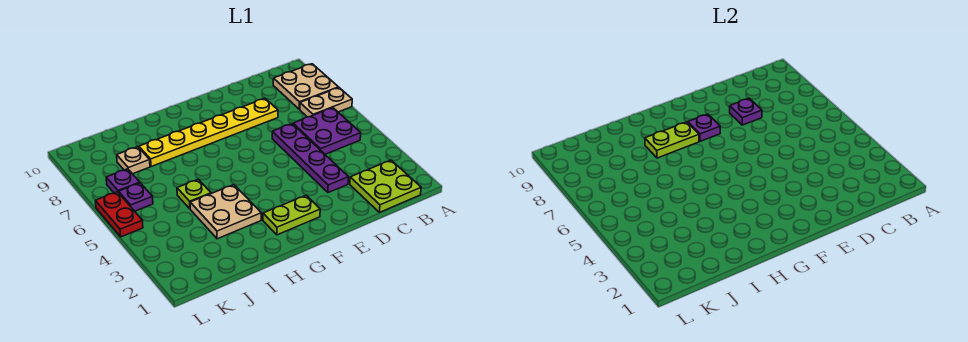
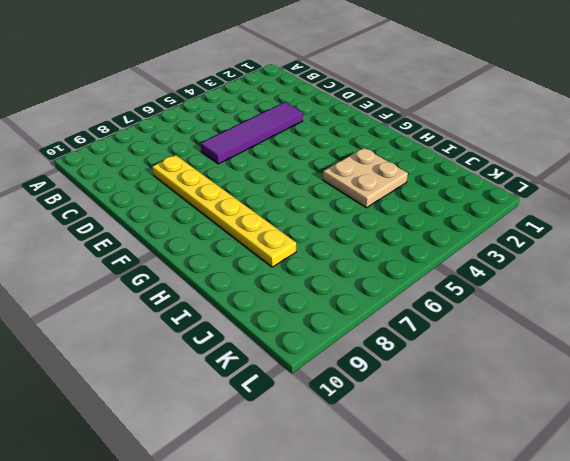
purple 1x4 tile [201,102,303,164] -> purple 1x4 plate [272,124,349,193]
none -> tan 1x2 plate [300,88,352,117]
none -> tan 2x2 plate [273,64,339,109]
none -> lime 2x2 plate [350,160,421,212]

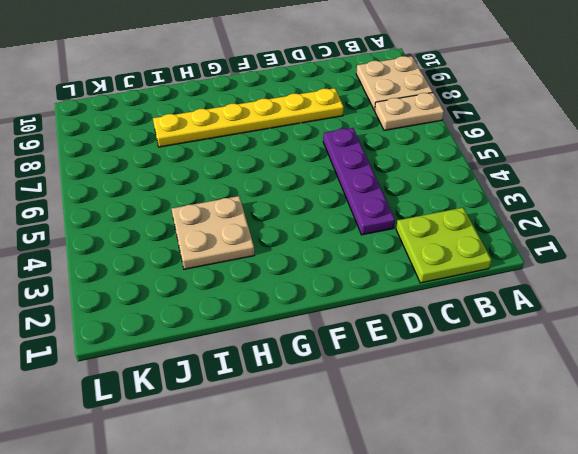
none -> purple 2x2 plate [293,108,361,154]
none -> lime 1x2 plate [263,195,320,235]
none -> lime 1x1 plate [177,179,211,209]

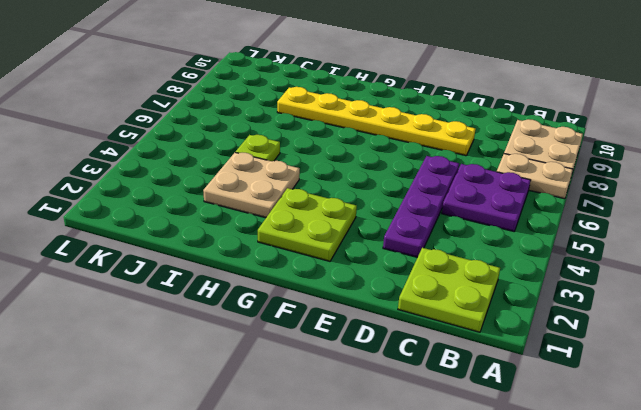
lime 2x2 plate [258,188,357,261] -> lime 1x2 plate [263,195,320,235]
none -> tan 1x1 plate [117,147,150,174]
none -> purple 1x1 plate [119,183,153,211]
none -> purple 1x1 plate [106,169,140,193]

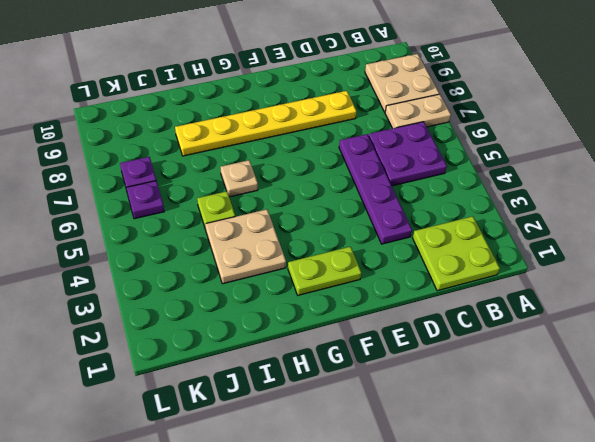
tan 1x1 plate [221,160,258,197] -> tan 1x1 plate moved to [117,147,150,174]
none -> red 1x2 plate [96,192,143,237]
none -> purple 1x1 plate [730,98,762,125]
none -> purple 1x1 plate [688,114,720,141]

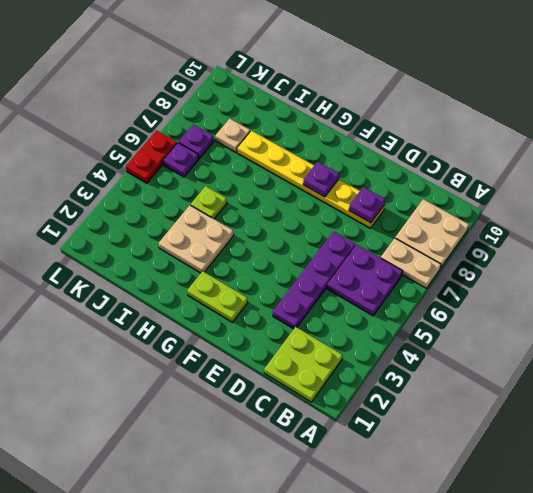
none -> lime 1x2 plate [645,122,699,158]

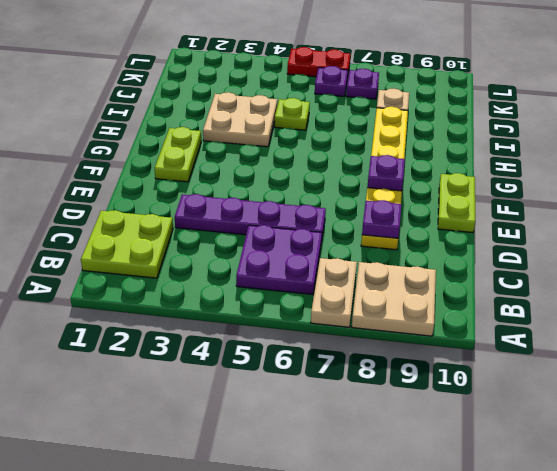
lime 1x2 plate [438,173,475,233] -> lime 1x2 plate moved to [645,122,699,158]

